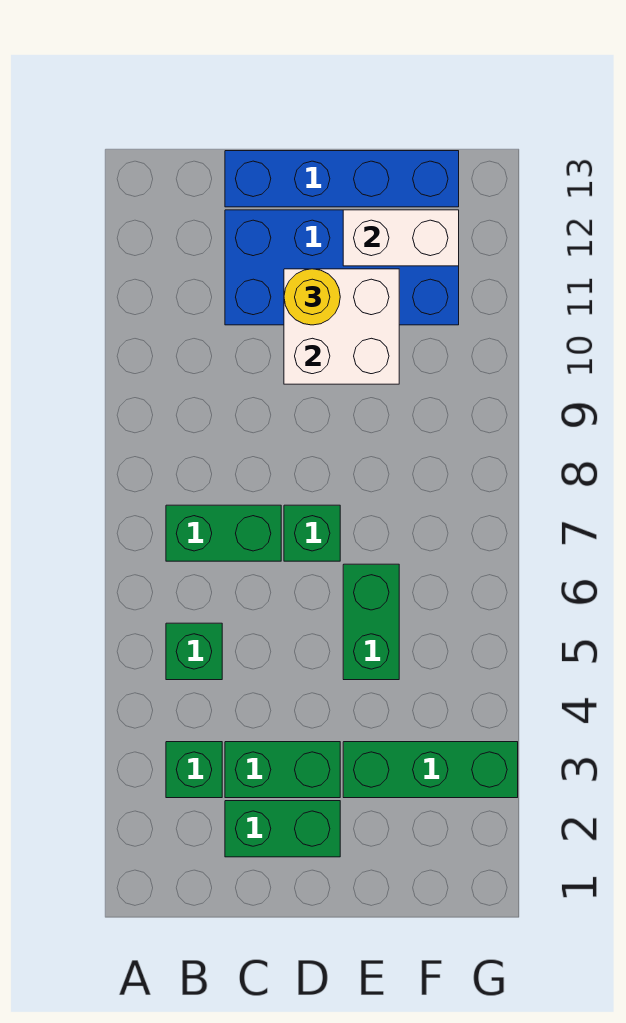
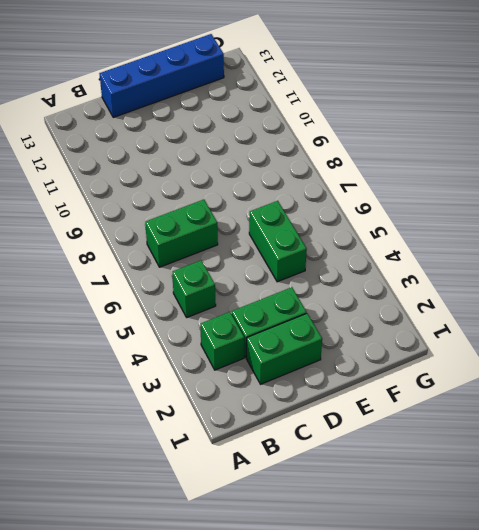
none -> blue 2x4 brick [225,210,459,325]
none -> green 1x1 brick [284,505,340,561]
none -> green 1x3 brick [343,742,518,798]

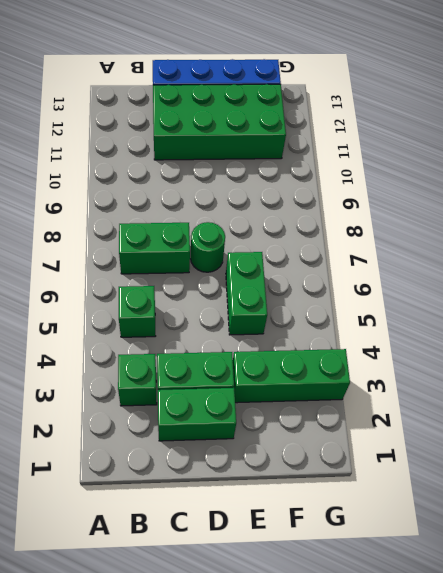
green 2x4 brick [153,84,286,160] -> blue 2x4 brick [225,210,459,325]
green 1x1 round brick [191,222,225,272] -> green 1x1 brick [284,505,340,561]
none -> white 2x2 brick [284,269,399,384]
none -> white 1x2 brick [343,210,459,266]
none -> yellow 1x1 round brick [284,269,340,325]

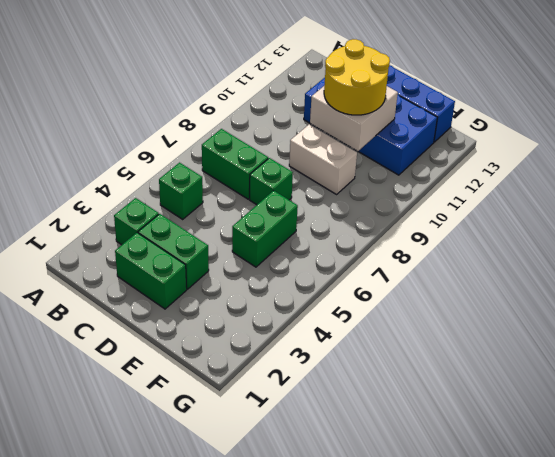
white 1x2 brick [289,125,357,194] -> white 1x2 brick moved to [343,210,459,266]
yellow 2x2 round brick [324,39,390,115] -> yellow 1x1 round brick [284,269,340,325]
none -> green 1x3 brick [343,742,518,798]

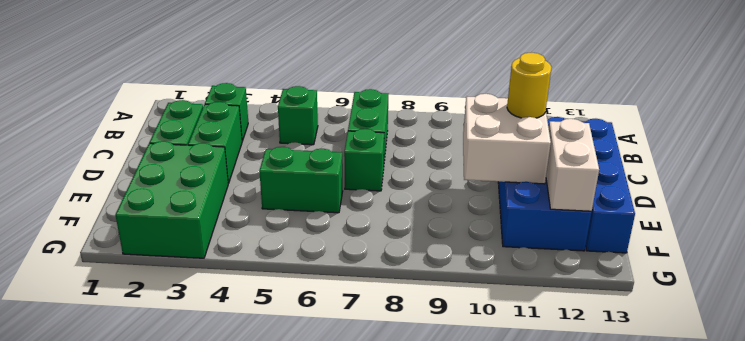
green 2x3 brick [115,141,228,258] -> green 1x3 brick [343,742,518,798]

